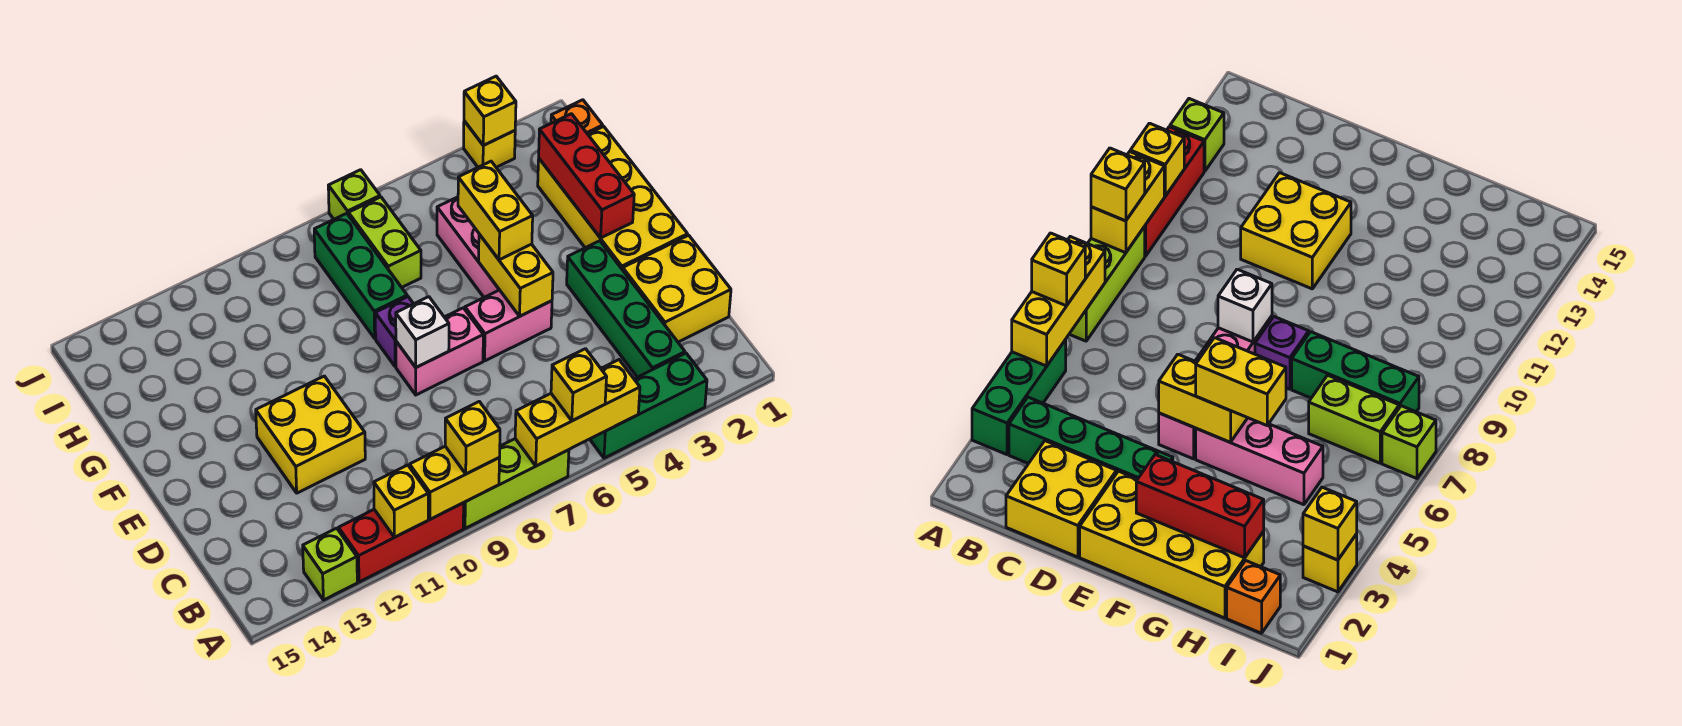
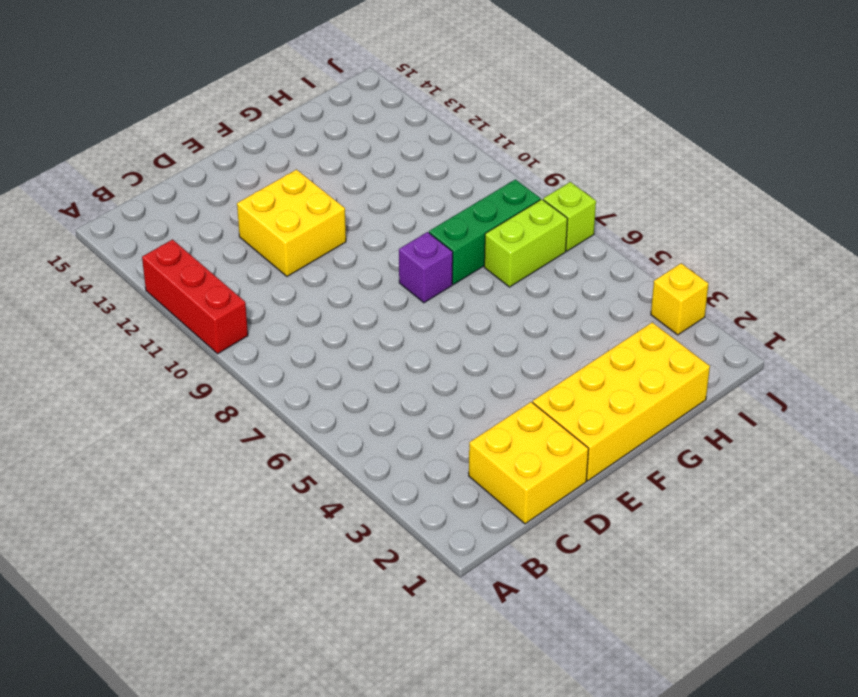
none -> green 1x3 brick [590,353,707,458]
none -> lime 1x3 brick [463,439,569,528]
none -> lime 1x1 brick [303,528,357,600]

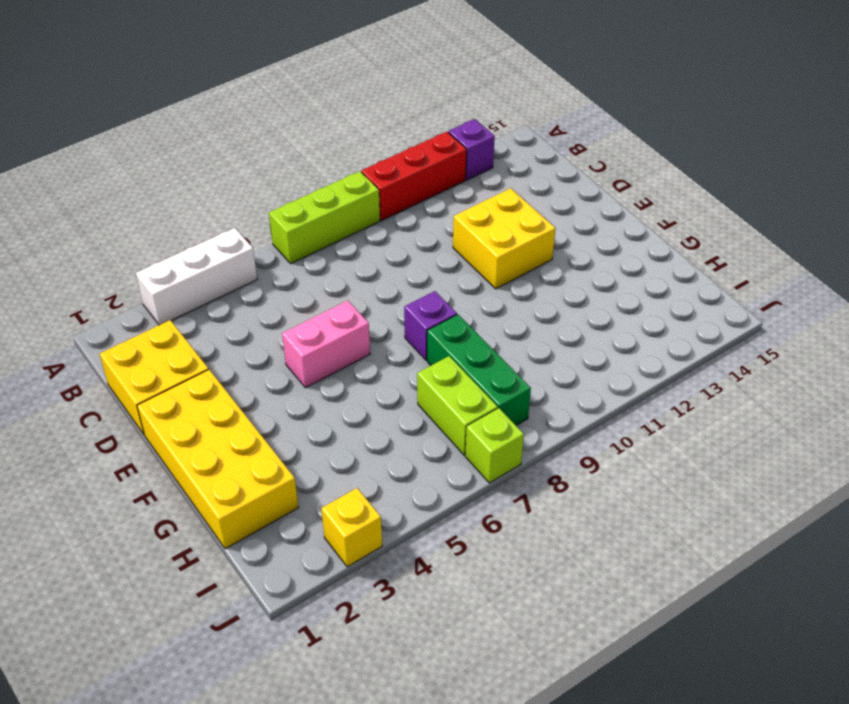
white 1x3 brick [136,228,257,325] -> green 1x3 brick [590,353,707,458]
purple 1x1 brick [448,119,495,180] -> lime 1x1 brick [303,528,357,600]
none -> green 1x4 brick [567,241,685,377]
none -> pink 1x2 brick [396,308,483,395]
none -> pink 1x3 brick [437,197,499,297]

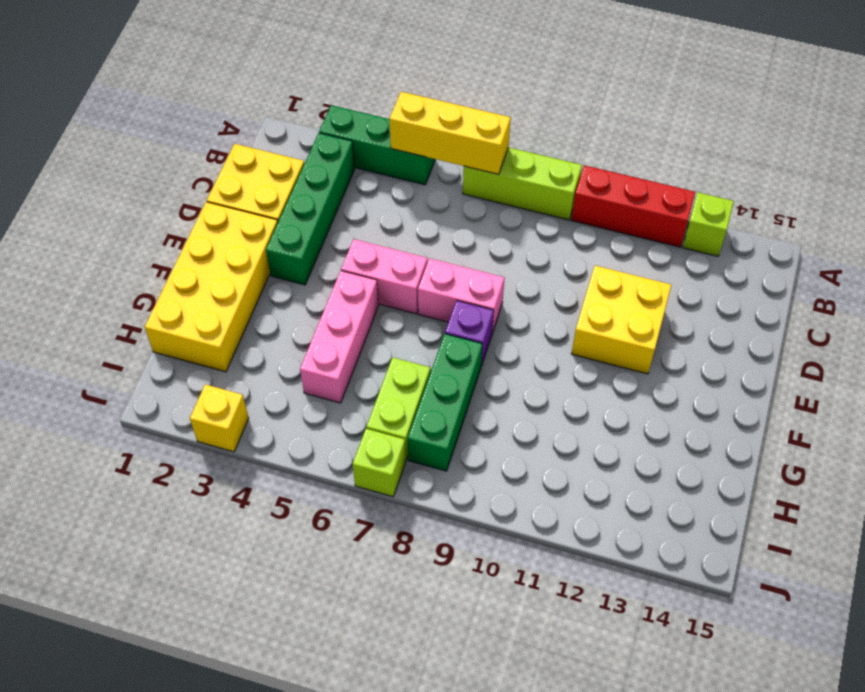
none -> orange 1x1 brick [551,100,603,134]
none -> yellow 1x2 brick [410,446,500,519]
none -> yellow 1x1 brick [374,465,428,537]

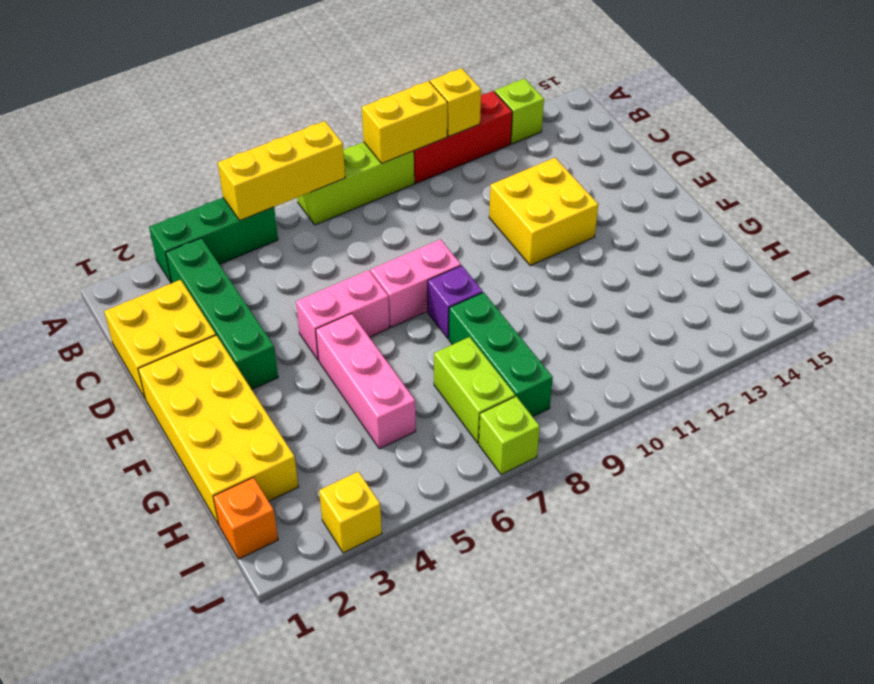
none -> yellow 1x2 brick [479,234,553,316]
none -> white 1x1 brick [396,297,449,367]
none -> red 1x3 brick [539,114,634,238]

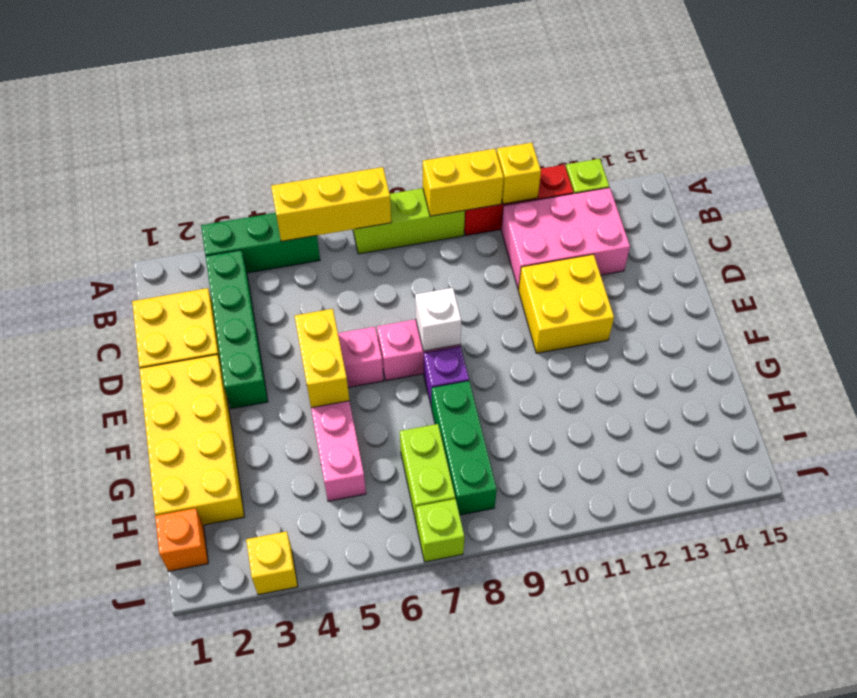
pink 2x3 brick [501,188,630,290] -> none
none -> red 1x3 brick [539,114,634,238]
none -> yellow 1x1 brick [464,76,516,145]
none -> yellow 1x1 brick [551,349,607,421]

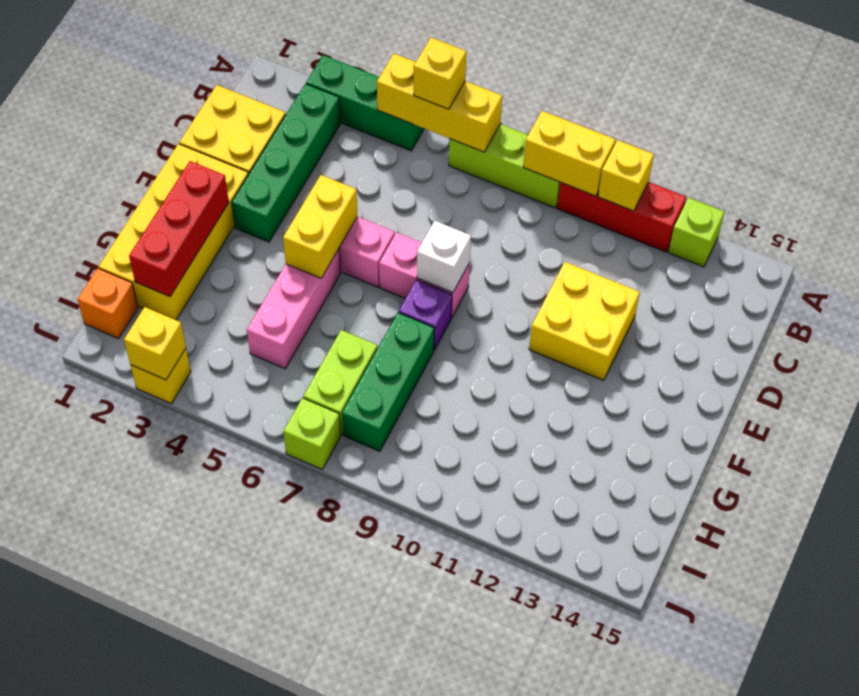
none -> yellow 1x1 brick [445,402,500,474]
none -> yellow 1x2 brick [458,161,533,260]

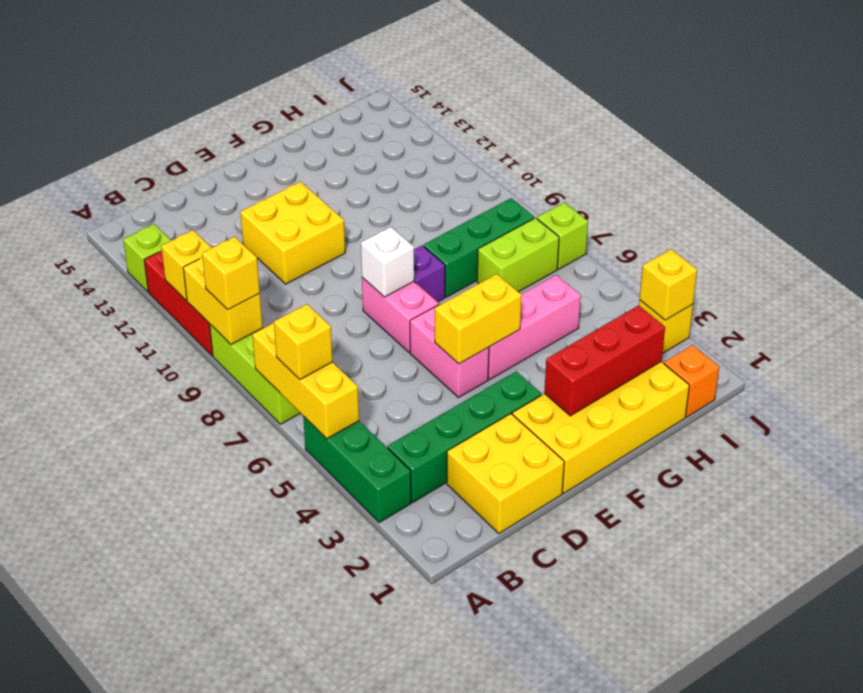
none -> yellow 1x2 brick [458,161,533,260]

